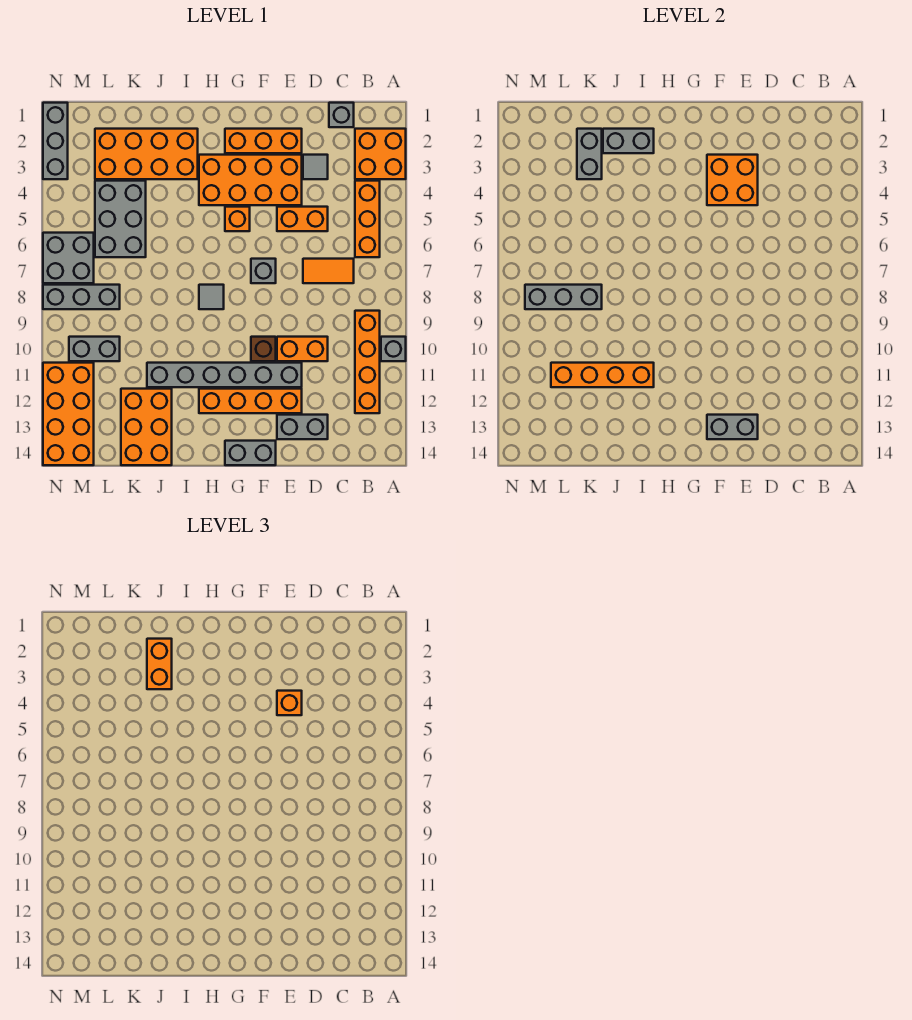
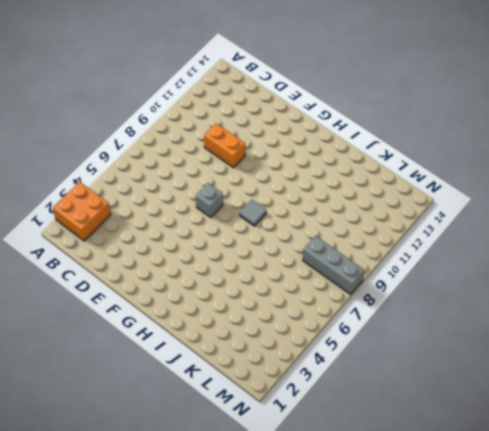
none -> grey 1x1 brick [381,337,406,361]
none -> orange 1x3 brick [355,181,380,257]
none -> orange 1x4 brick [355,311,380,413]
none -> grey 1x1 brick [329,103,354,127]

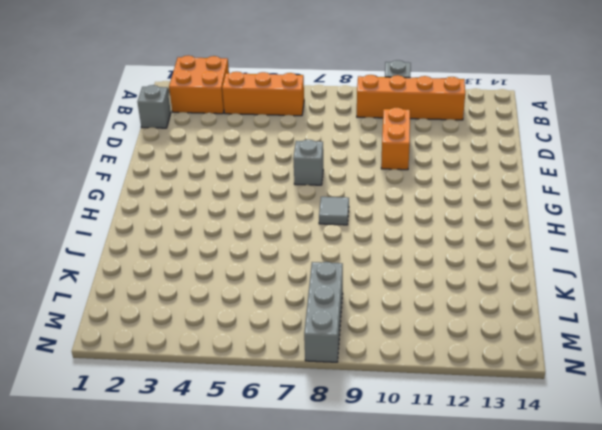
none -> orange 1x2 tile [303,259,354,283]
none -> grey 1x1 tile [303,155,328,179]
none -> orange 1x2 brick [277,207,328,231]
none -> grey 1x2 brick [277,415,328,439]

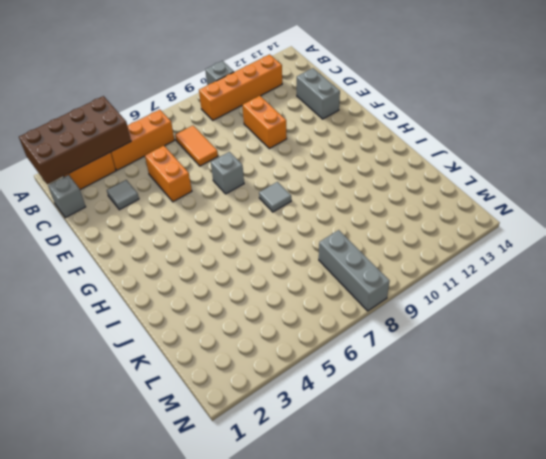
brown 2x4 brick [19,96,131,184] -> none
none -> orange 1x3 brick [225,129,302,153]
none -> orange 2x4 brick [199,155,302,205]
none -> grey 1x6 brick [147,363,302,387]
none -> orange 1x4 brick [199,389,302,413]

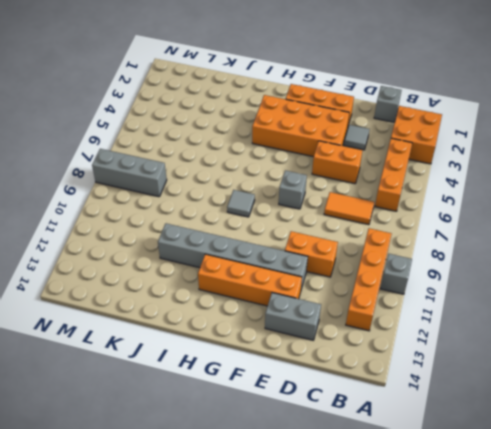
none -> brown 1x1 brick [251,337,276,361]
none -> grey 1x2 brick [225,441,276,465]
none -> orange 1x1 brick [225,207,250,231]
none -> orange 2x4 brick [95,129,198,179]

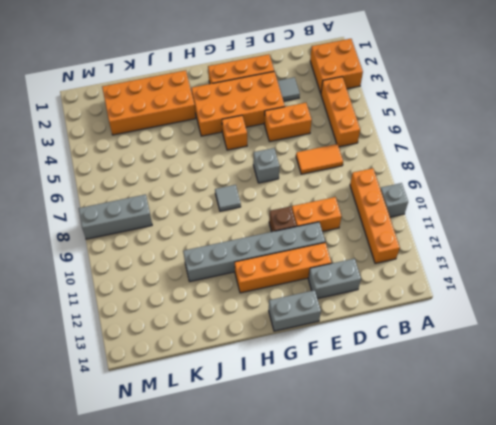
none -> grey 1x1 brick [329,103,354,127]
none -> orange 2x3 brick [121,389,172,465]
none -> grey 2x3 brick [95,181,146,257]
none -> grey 1x2 brick [69,337,120,361]

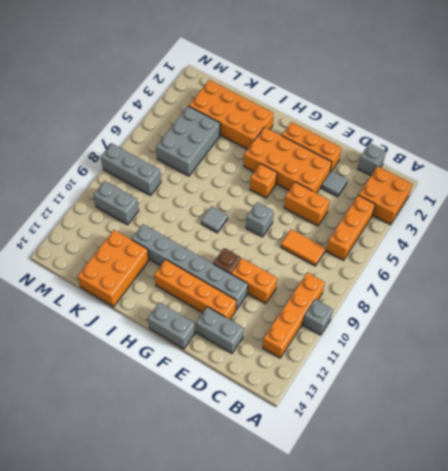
none -> grey 2x2 brick [43,233,94,283]
none -> orange 2x4 brick [43,363,94,465]
none -> grey 1x3 brick [43,103,68,179]
none -> orange 2x2 brick [707,155,758,205]

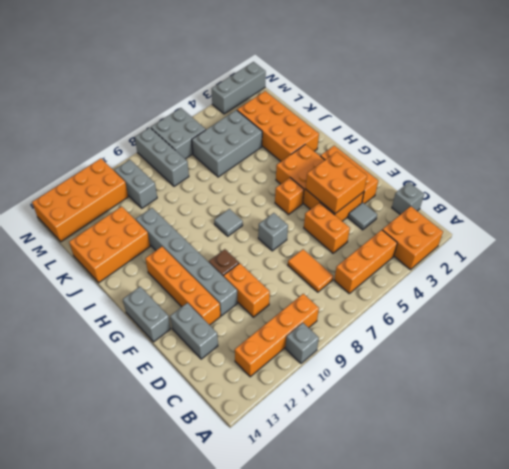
none -> grey 1x2 brick [707,415,758,439]
none -> grey 1x2 brick [603,129,654,153]
none -> orange 1x4 brick [551,363,654,387]
none -> grey 1x2 brick [577,129,602,179]

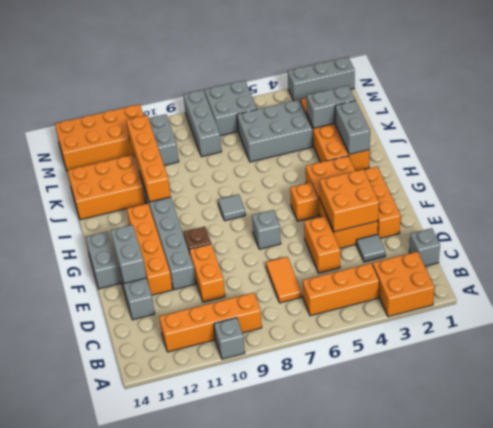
none -> grey 1x3 brick [525,285,602,309]
none -> orange 1x1 brick [277,691,302,715]
none -> orange 1x2 brick [147,639,172,689]

